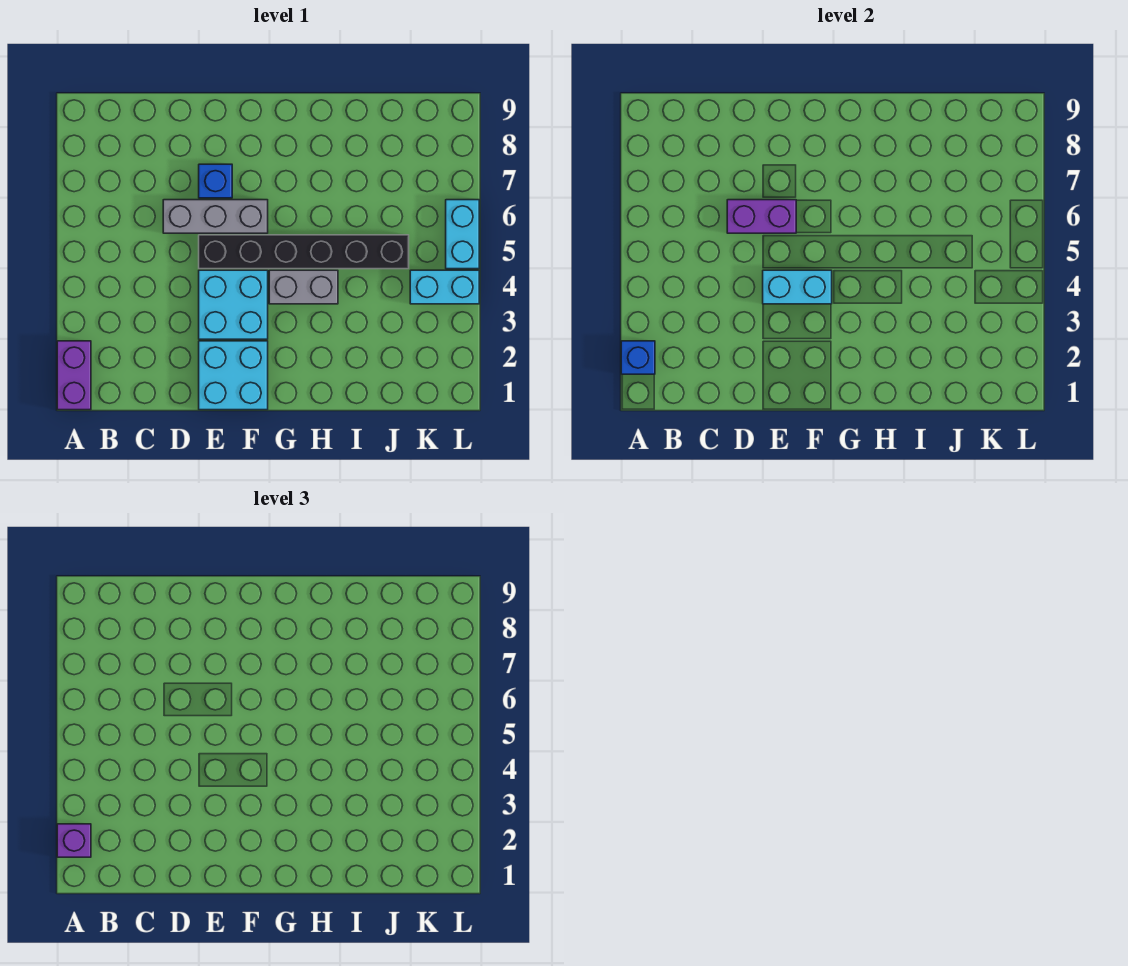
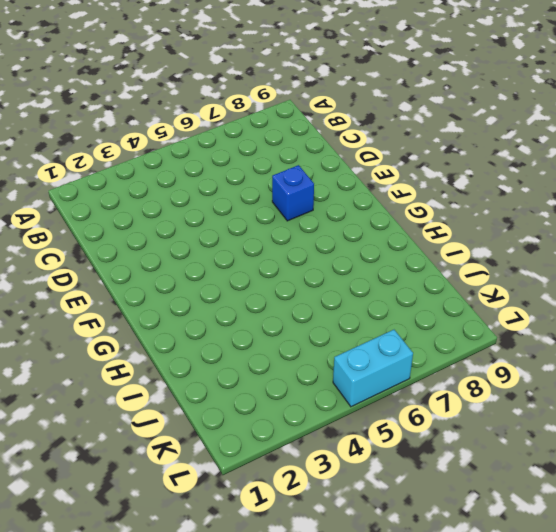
none -> purple 1x2 brick [57,341,91,410]
none -> grey 1x3 brick [163,200,268,233]
none -> cyan 2x2 brick [199,341,268,410]

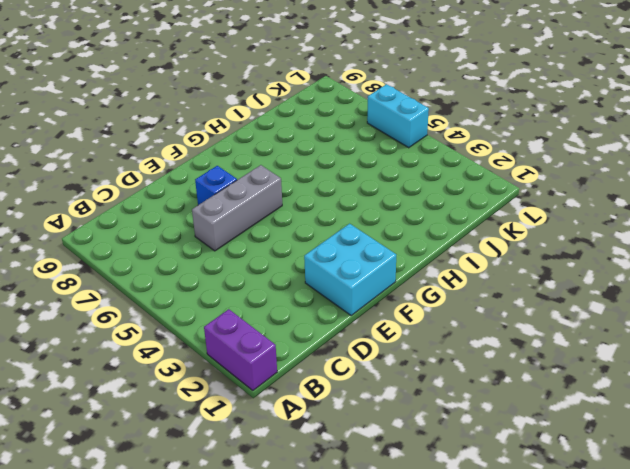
none -> cyan 2x2 brick [199,270,268,339]
none -> black 1x6 brick [199,235,409,269]
none -> grey 1x2 brick [269,270,338,304]

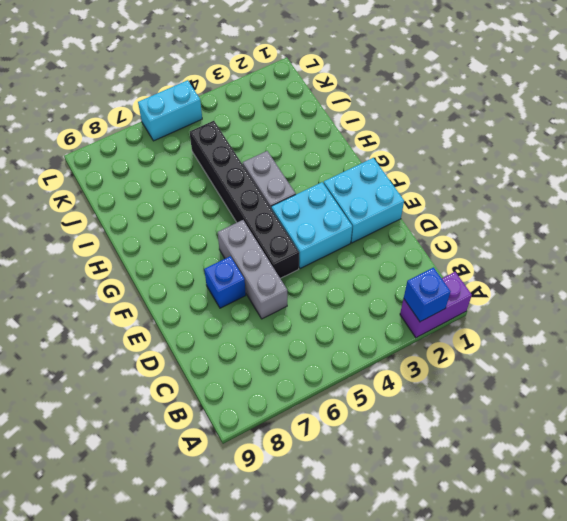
none -> cyan 1x2 brick [410,270,479,304]
none -> purple 1x2 brick [727,200,796,233]
none -> cyan 1x2 brick [763,270,832,304]

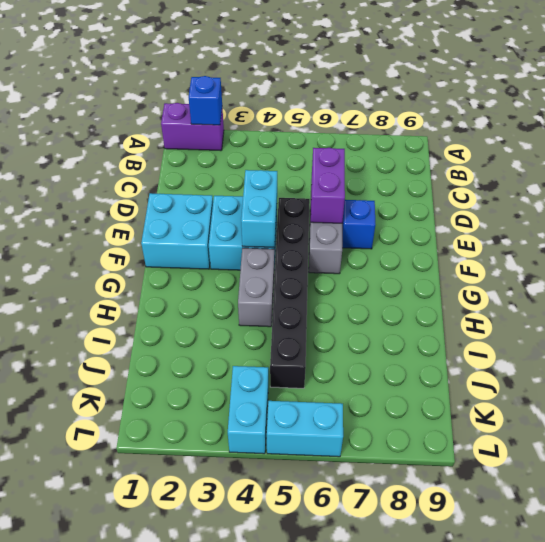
none -> purple 1x1 brick [57,824,91,857]

